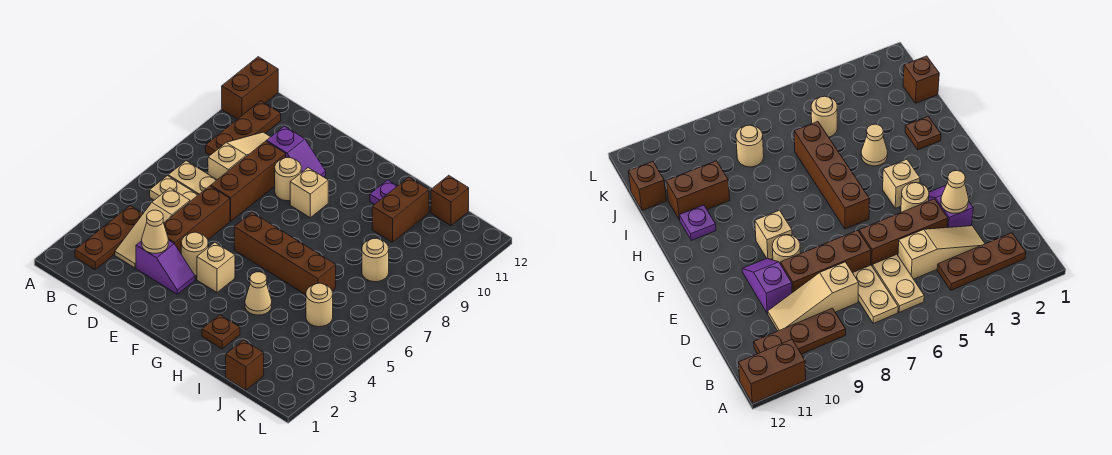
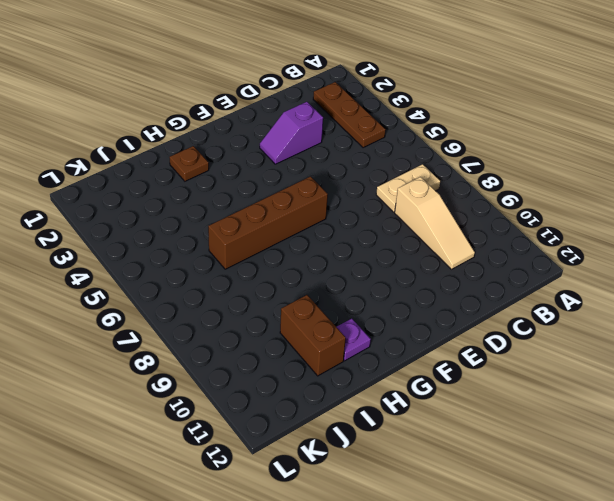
none -> brown 1x2 brick [222,57,278,119]
none -> tan 1x2 plate [150,176,198,201]
none -> brown 1x3 plate [206,101,281,155]

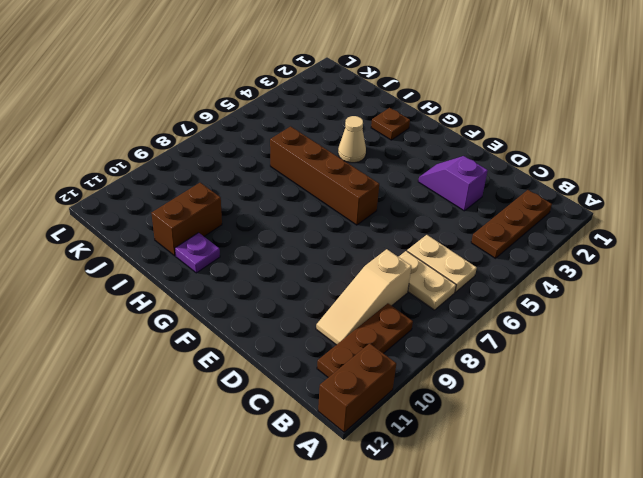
none -> tan 1x3 slope [115,188,190,268]
none -> brown 1x3 brick [164,186,230,253]
none -> brown 1x3 brick [211,141,286,221]

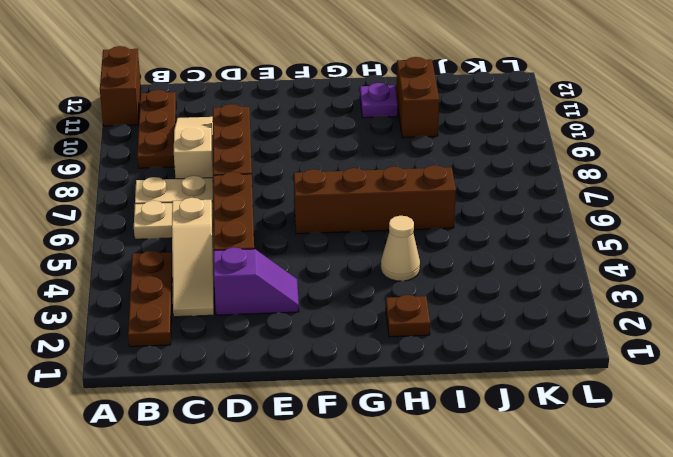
none -> purple 1x2 slope [267,126,326,177]
none -> tan 1x1 round brick [181,232,208,276]
none -> tan 1x1 round brick [275,158,301,201]

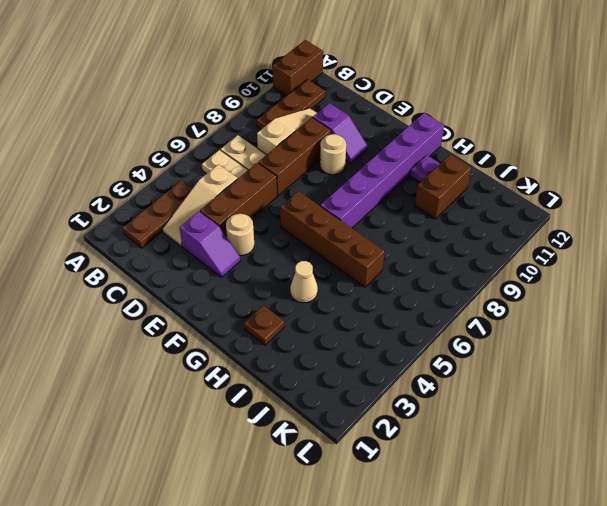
purple 1x6 brick [320,113,444,228] -> none
none -> tan 1x1 brick [197,242,235,292]
none -> tan 1x1 brick [290,168,328,218]
none -> brown 1x1 brick [226,340,264,390]

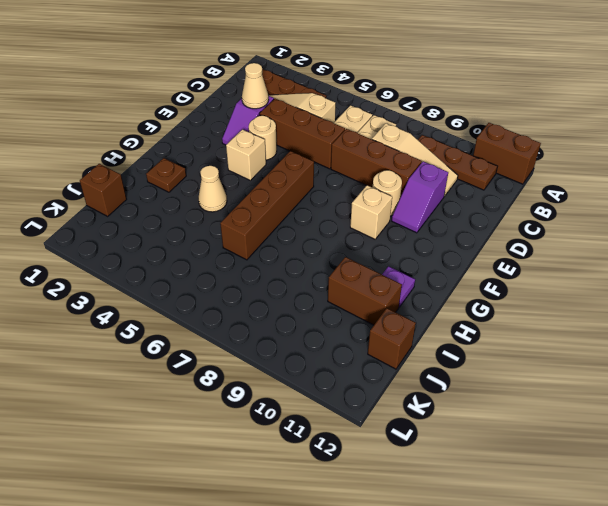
none -> tan 1x1 round brick [306,283,333,327]
none -> tan 1x1 round brick [362,238,389,282]

